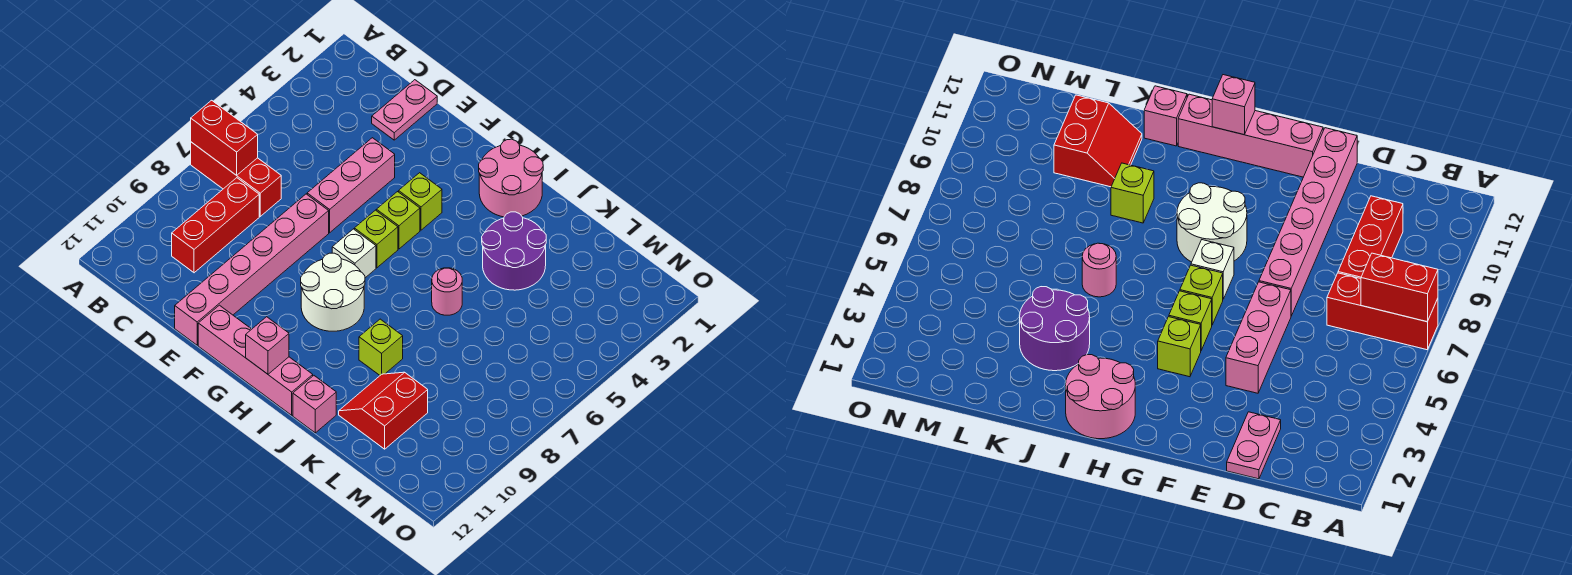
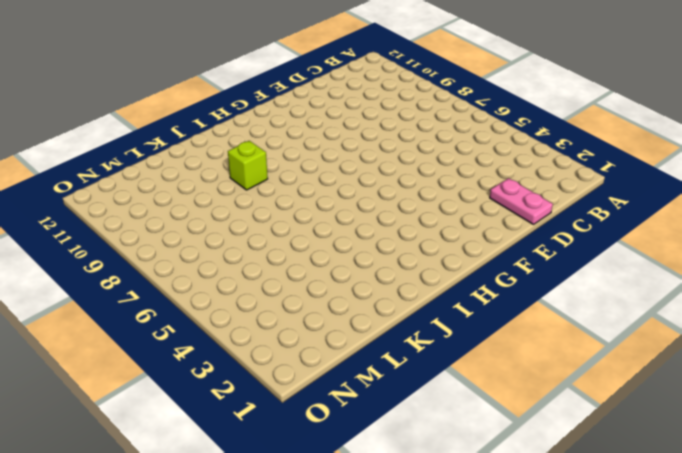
none -> red 1x3 brick [191,142,281,216]
none -> red 1x3 brick [172,178,259,273]
none -> pink 1x3 brick [307,138,395,233]

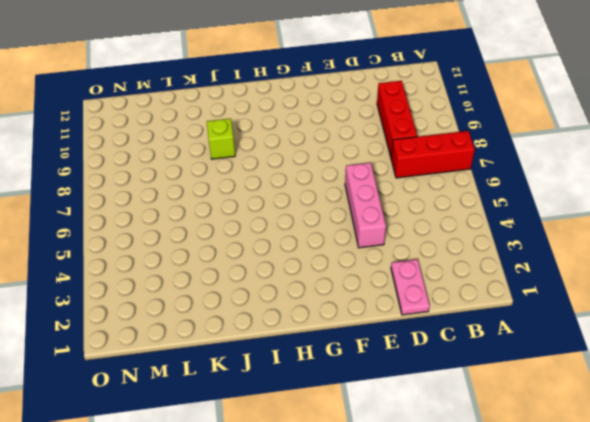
none -> pink 1x6 brick [175,194,329,345]
none -> pink 1x4 brick [198,305,313,415]
none -> lime 1x1 brick [399,173,442,230]

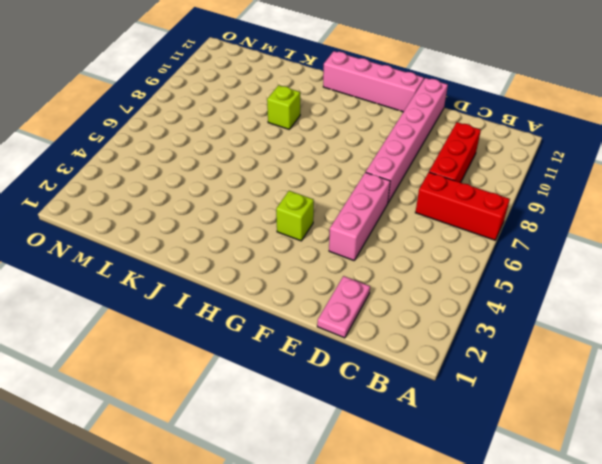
none -> lime 1x1 brick [376,192,420,249]
none -> lime 1x1 brick [354,210,398,268]
none -> white 1x1 brick [332,229,376,278]

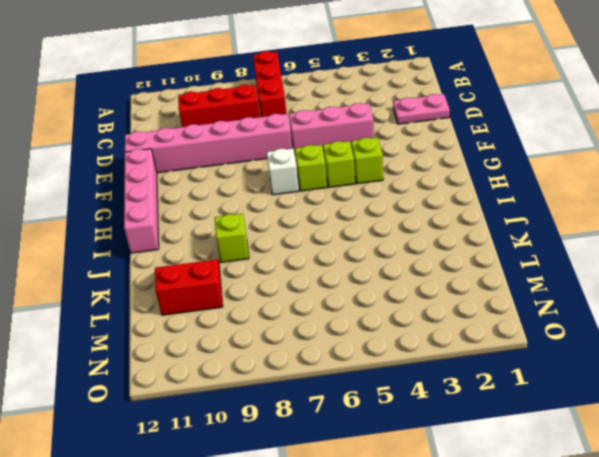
none -> white 2x2 round brick [301,253,365,331]
none -> pink 2x2 round brick [479,139,543,217]
none -> purple 2x2 round brick [482,212,546,290]

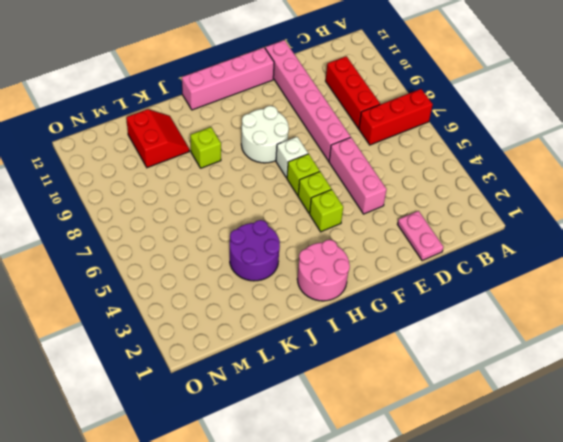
none -> pink 1x1 round brick [432,268,462,315]
none -> pink 1x1 brick [293,376,336,433]
none -> red 1x2 brick [191,100,258,175]

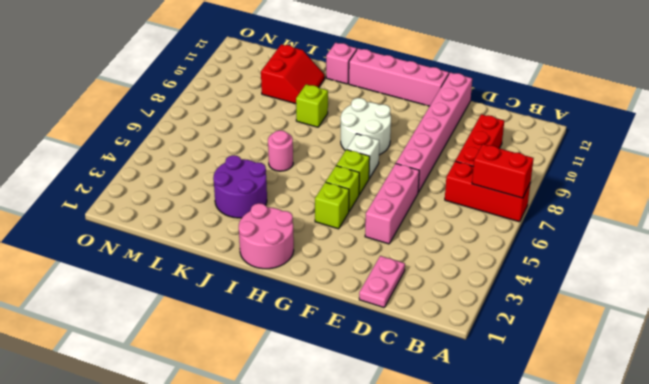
none -> pink 1x1 brick [246,317,289,374]

